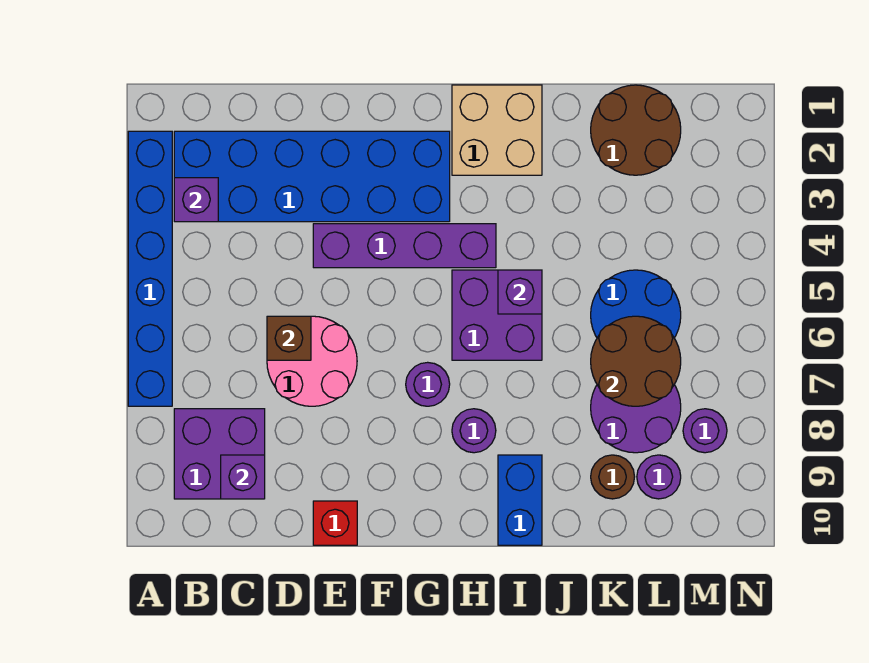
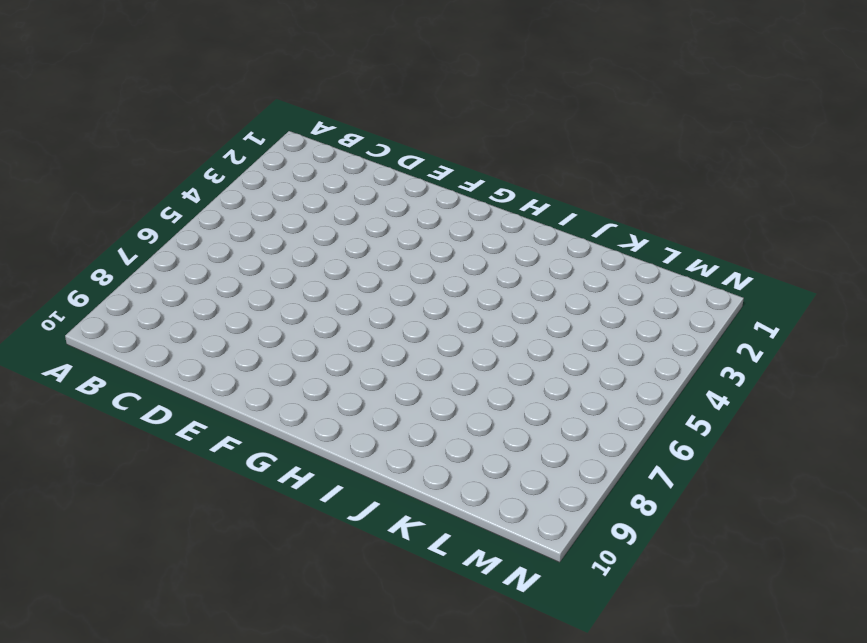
none -> blue 1x6 brick [128,131,172,406]
none -> blue 2x6 brick [174,131,450,222]
none -> purple 2x2 brick [174,409,265,499]

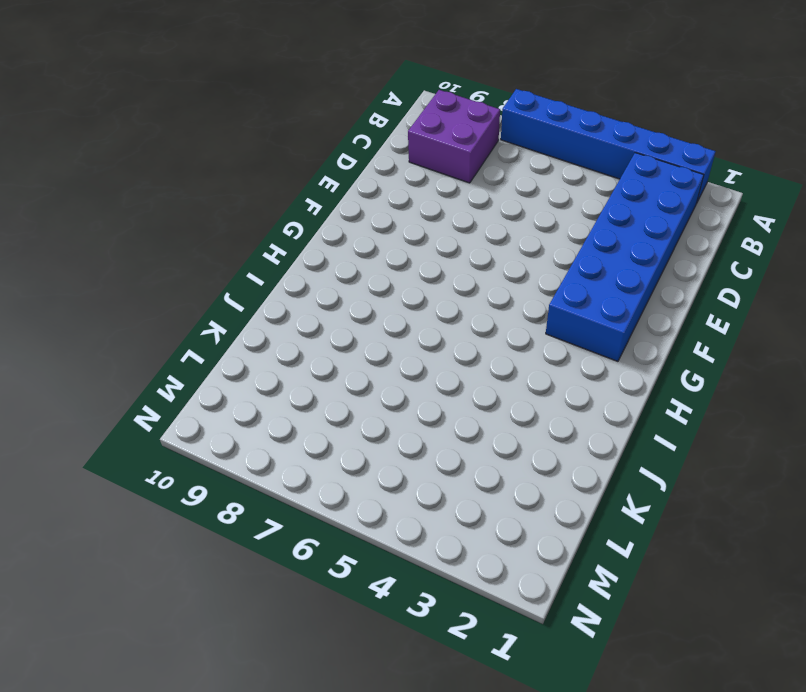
none -> pink 2x2 round brick [267,316,357,406]
none -> purple 1x4 brick [313,224,496,268]
none -> red 1x1 brick [313,501,357,545]

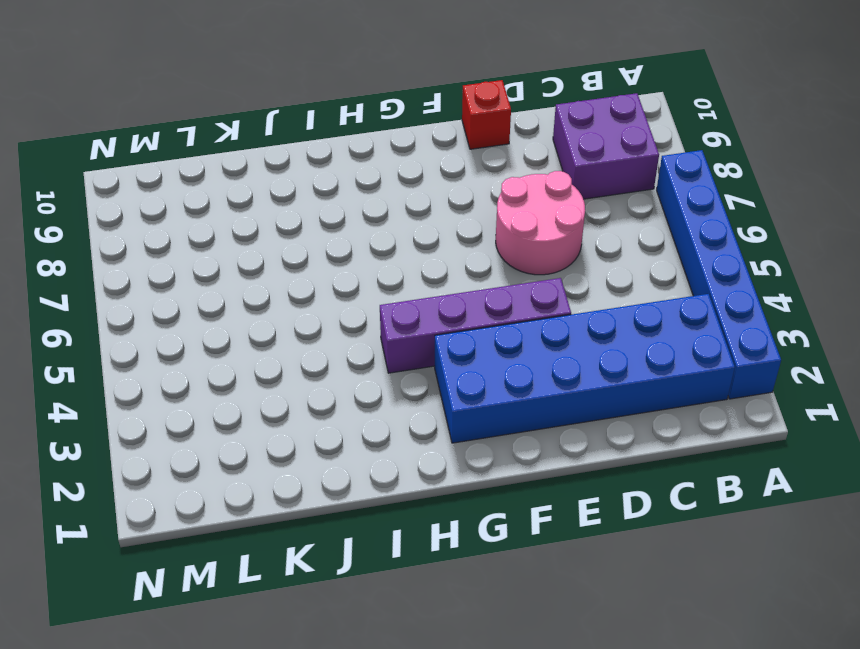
none -> purple 1x1 round brick [406,362,450,406]
none -> tan 2x2 brick [452,85,542,175]
none -> purple 2x2 brick [452,270,542,360]

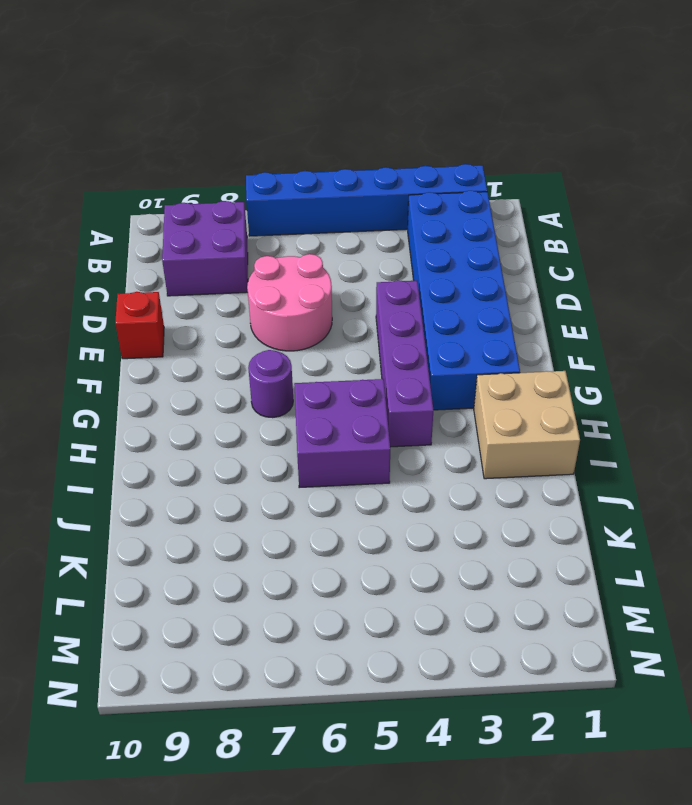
none -> purple 1x1 round brick [452,409,496,453]
none -> blue 1x2 brick [498,455,542,545]
none -> brown 2x2 round brick [591,85,681,175]

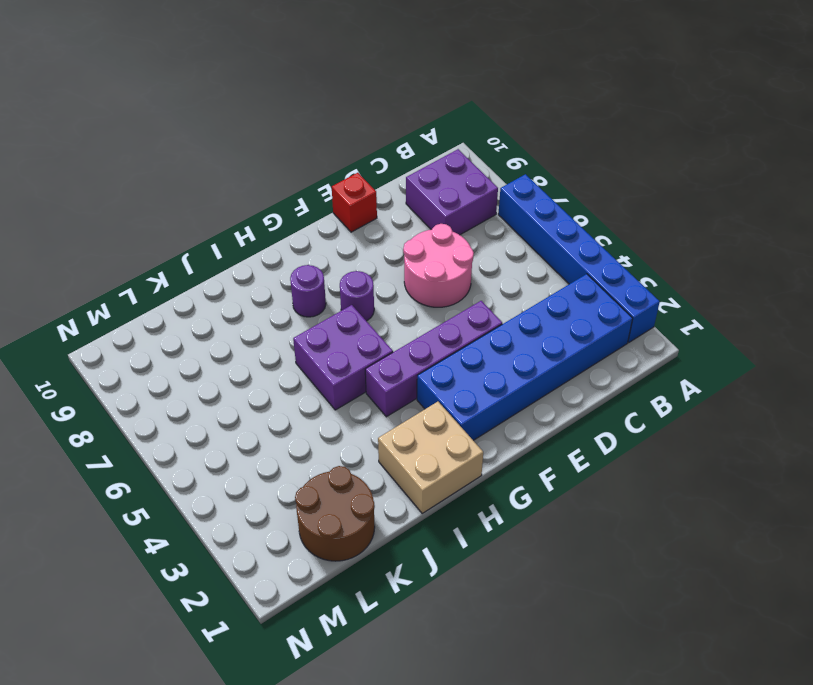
none -> blue 1x2 brick [498,455,542,545]
none -> blue 2x2 round brick [591,270,681,338]
none -> purple 2x2 round brick [591,385,681,453]

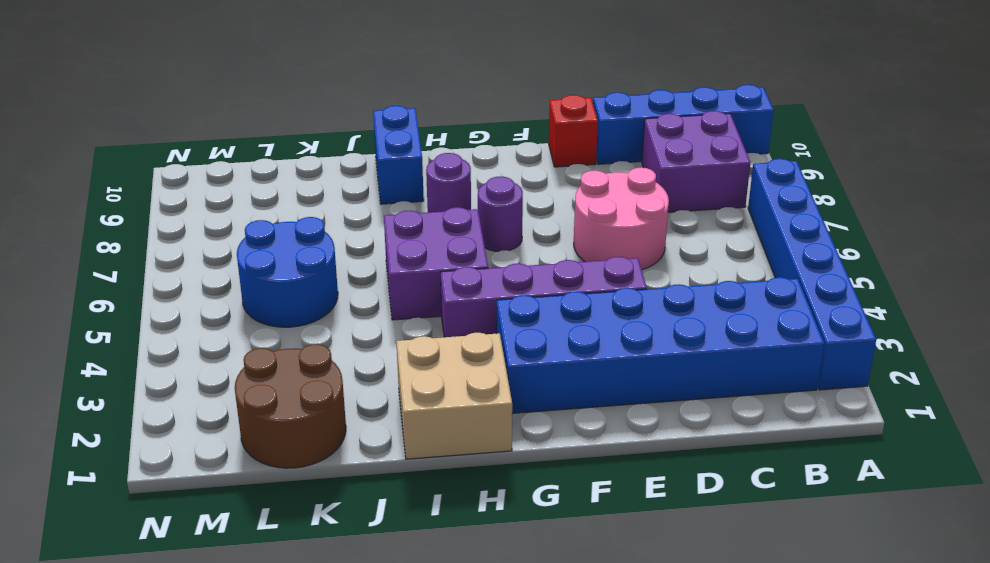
blue 1x4 brick [593,85,774,164] -> none
none -> purple 2x2 round brick [591,385,681,453]
none -> brown 1x1 round brick [591,455,635,499]
none -> purple 1x1 round brick [637,455,681,499]

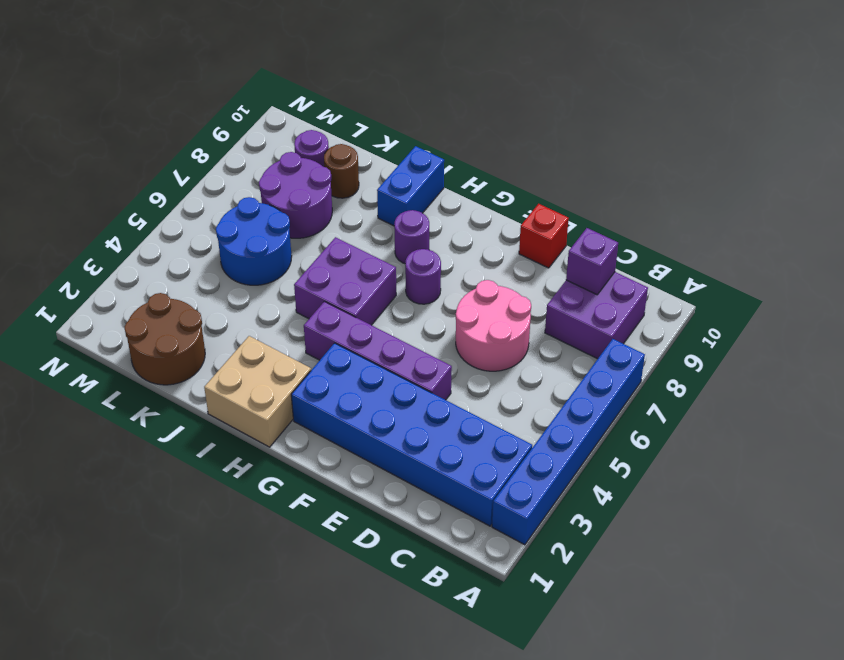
none -> purple 1x1 round brick [683,409,727,453]
none -> purple 1x1 brick [174,178,218,222]
none -> brown 1x1 brick [267,316,311,360]

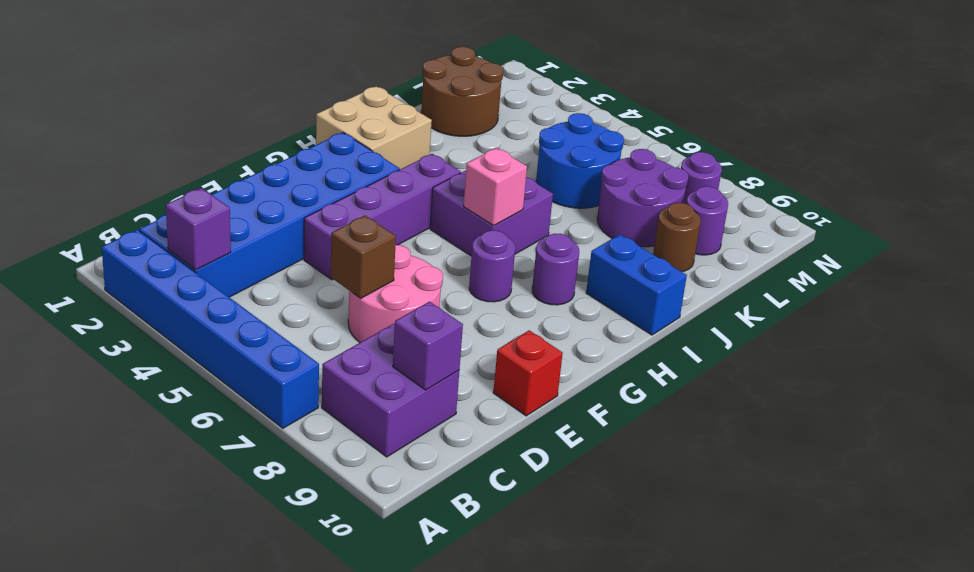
pink 1x1 brick [464,148,527,226] -> none
none -> purple 1x1 brick [498,270,542,314]
none -> brown 2x2 round brick [591,316,681,406]

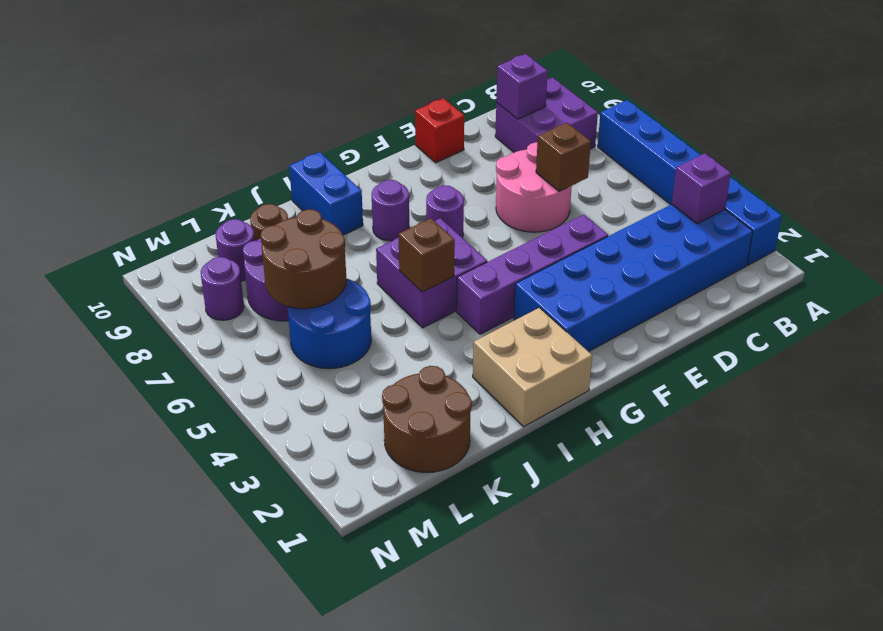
brown 1x1 brick [398,218,455,292] -> purple 1x1 brick [498,270,542,314]

